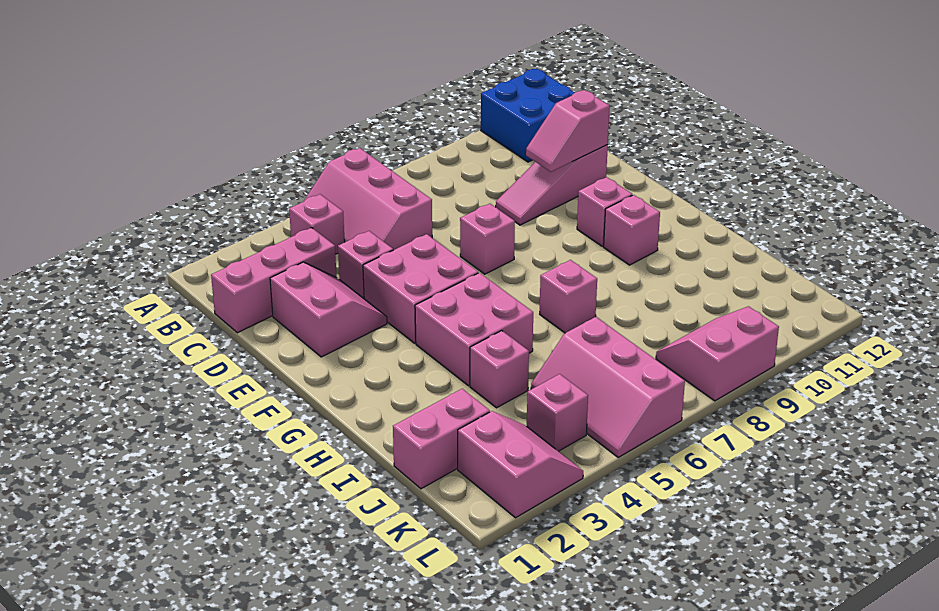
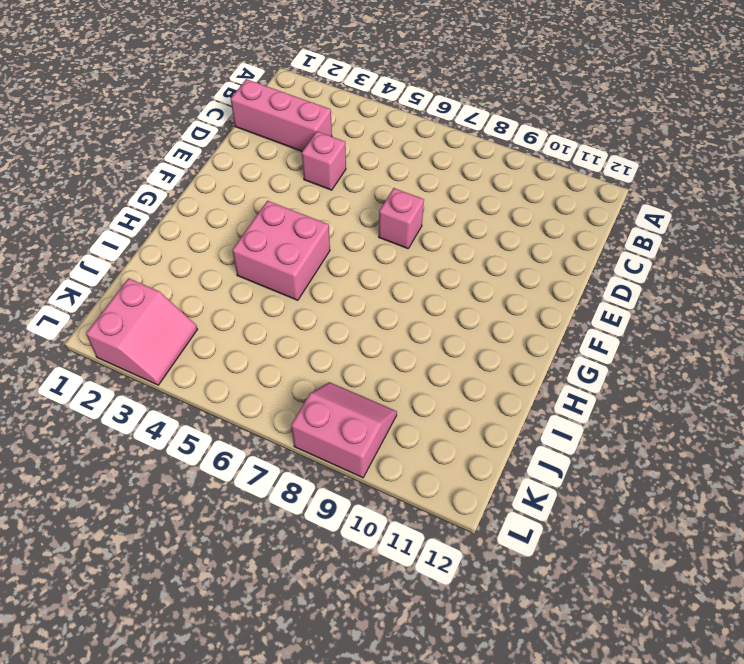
none -> pink 2x3 slope [304,148,432,250]
none -> blue 2x2 brick [481,69,575,162]
none -> pink 1x1 brick [289,194,345,254]

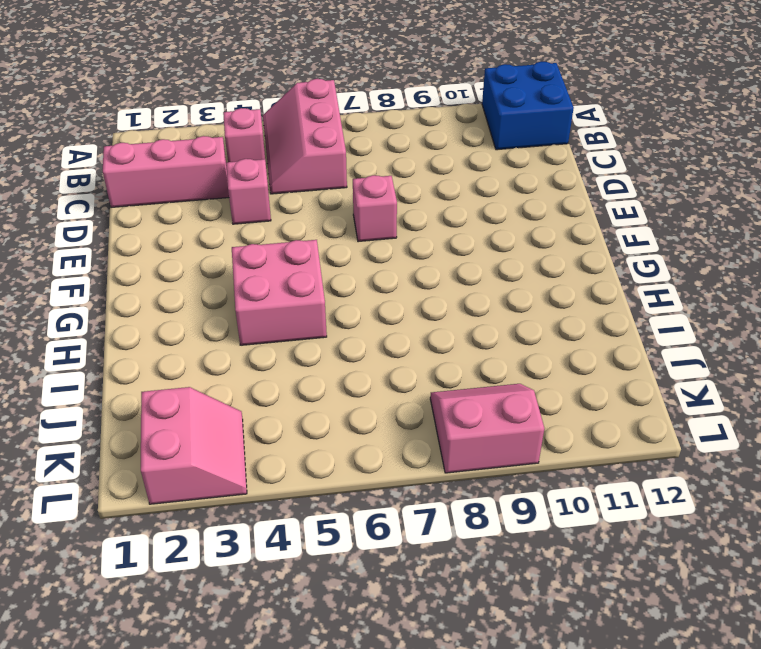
none -> pink 2x2 slope [270,262,387,357]
none -> pink 1x3 slope [496,145,608,225]
none -> pink 2x2 brick [363,234,478,343]

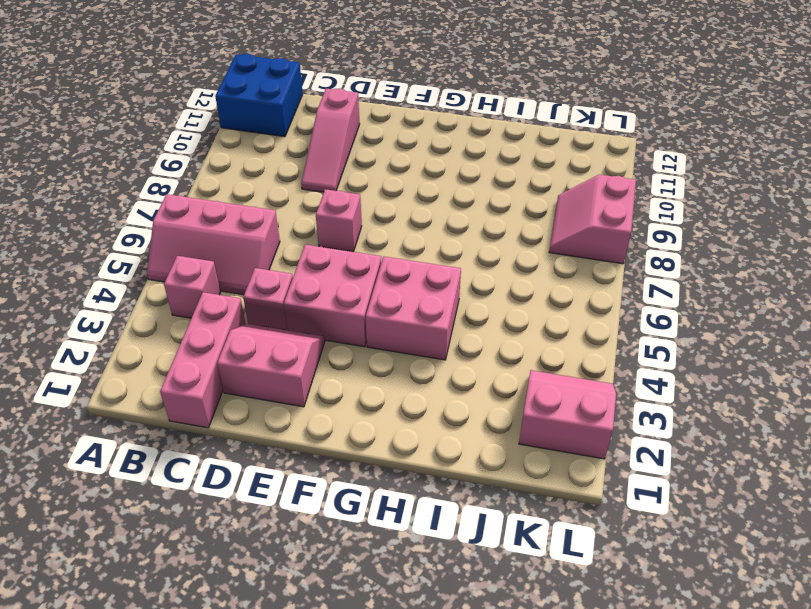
none -> pink 1x1 brick [577,177,632,246]
none -> pink 1x1 brick [604,195,660,265]
none -> pink 1x1 brick [540,260,597,333]

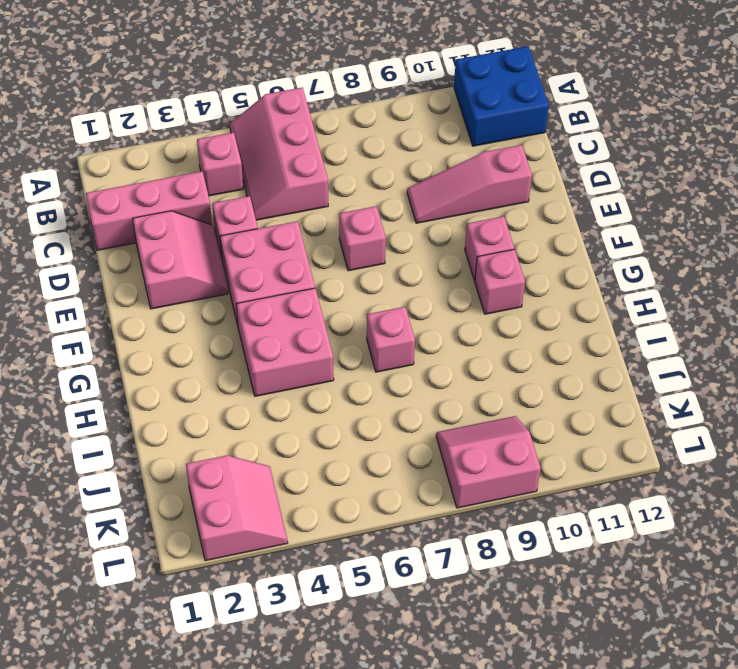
none -> pink 1x1 brick [470,331,529,408]
none -> pink 1x2 brick [393,389,490,489]
none -> pink 2x3 slope [531,317,685,457]

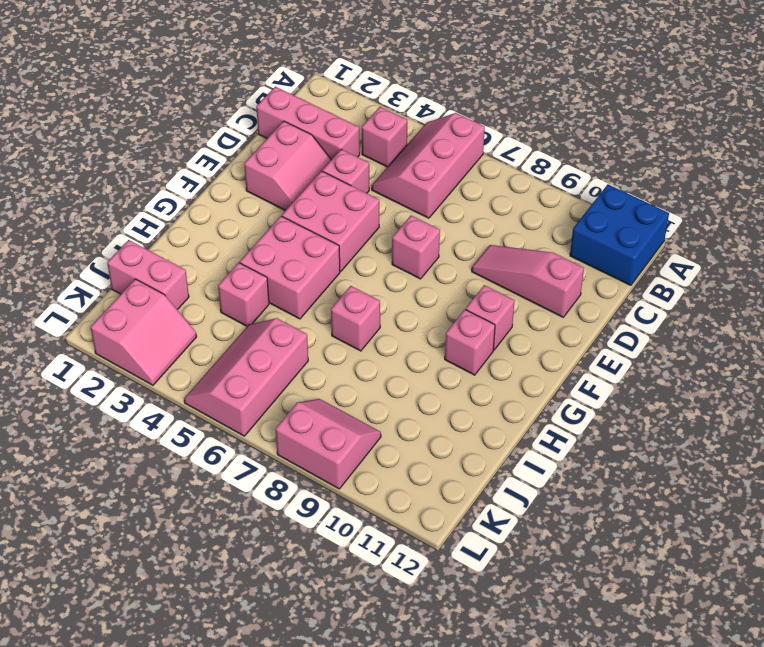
none -> pink 1x1 brick [527,374,588,451]
none -> pink 1x2 slope [526,90,610,172]

